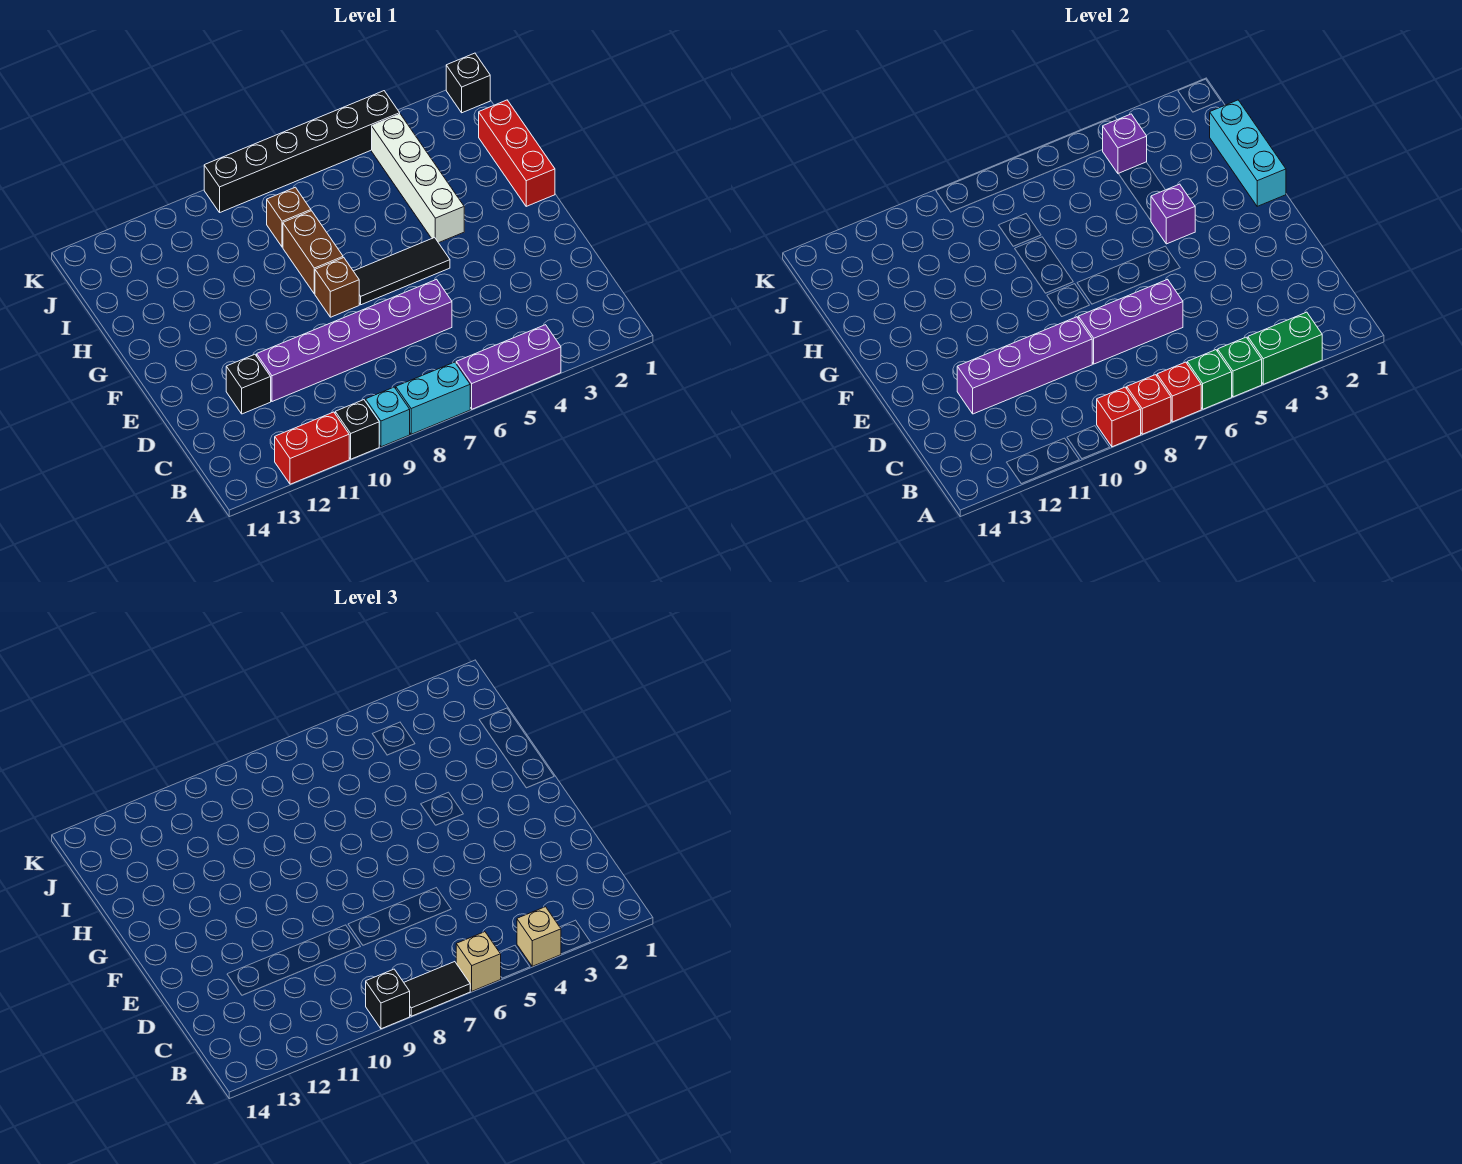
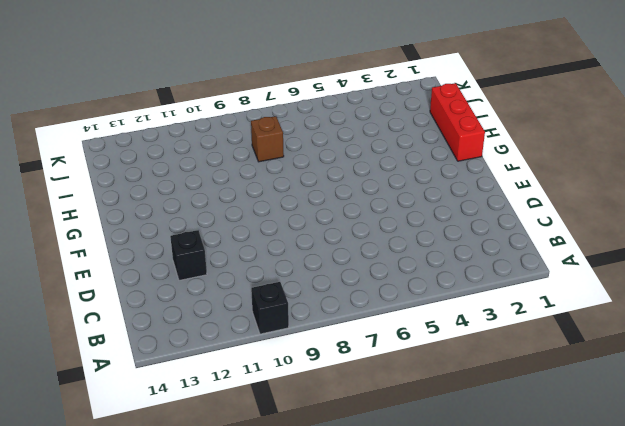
none -> purple 1x3 brick [456,325,561,409]
none -> cyan 1x2 brick [396,362,470,434]
none -> cyan 1x1 brick [366,387,410,447]
none -> red 1x2 brick [275,412,349,484]

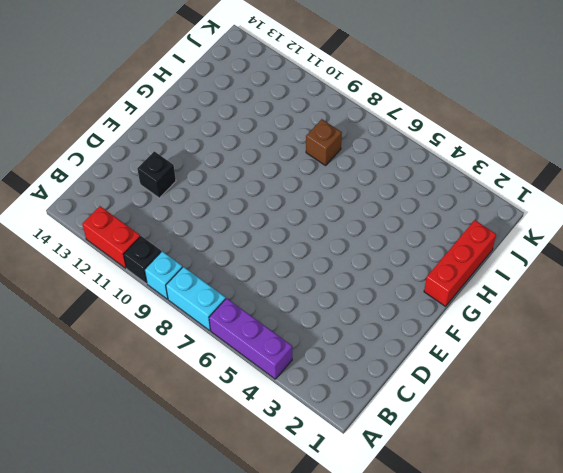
none -> purple 1x6 brick [257,279,452,402]
none -> black 1x3 tile [354,238,450,305]
none -> brown 1x1 brick [315,258,359,317]
none -> white 1x4 brick [372,114,464,243]

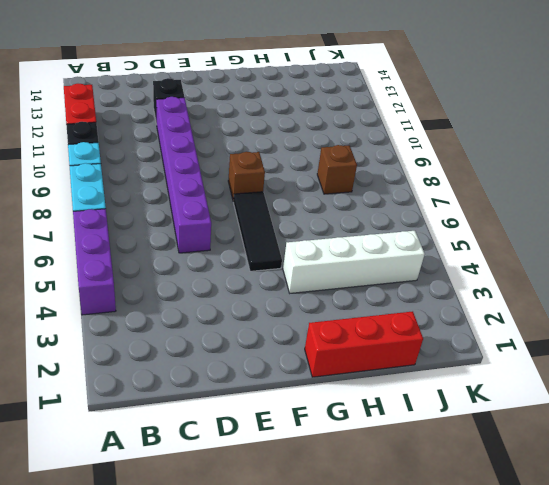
none -> brown 1x2 brick [283,211,343,294]
none -> black 1x1 brick [446,53,490,113]
none -> black 1x6 brick [204,91,400,212]
none -> green 1x2 brick [1248,312,1322,384]

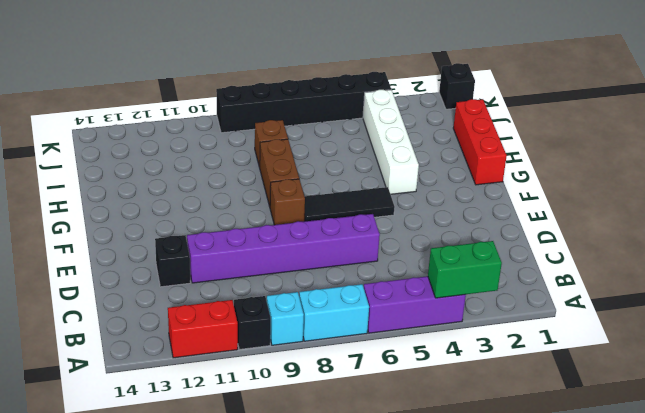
none -> green 1x1 brick [1218,337,1262,397]
none -> green 1x1 brick [1187,350,1232,409]
none -> red 1x1 brick [1157,362,1201,422]
none -> red 1x1 brick [1127,375,1171,434]

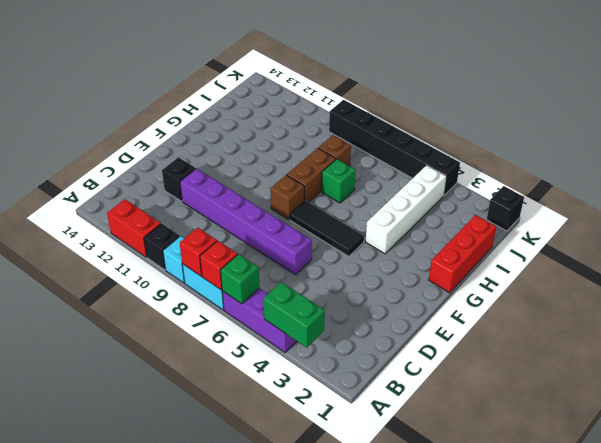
green 1x1 brick [322,159,355,203] -> green 1x1 brick moved to [1218,337,1262,397]
none -> red 1x1 brick [1097,387,1141,447]
none -> purple 1x3 brick [1078,279,1183,364]
none -> purple 1x4 brick [957,317,1092,414]
none -> cyan 1x3 brick [1210,100,1286,206]

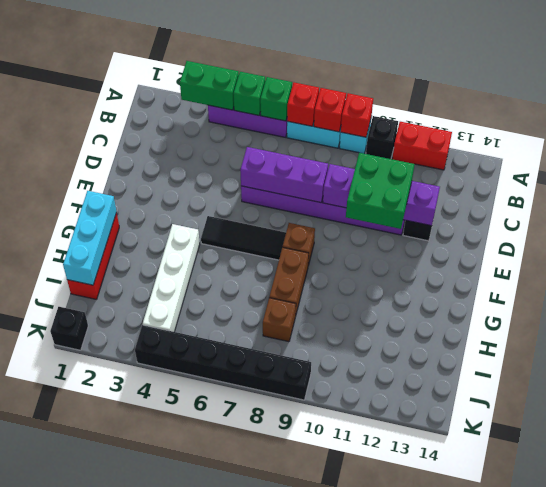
green 2x2 brick [346,153,415,229] -> none
none -> purple 1x1 brick [1151,184,1195,244]
none -> purple 1x1 brick [1102,114,1147,174]
none -> tan 1x1 brick [517,907,561,966]
none -> tan 1x1 brick [456,932,501,991]

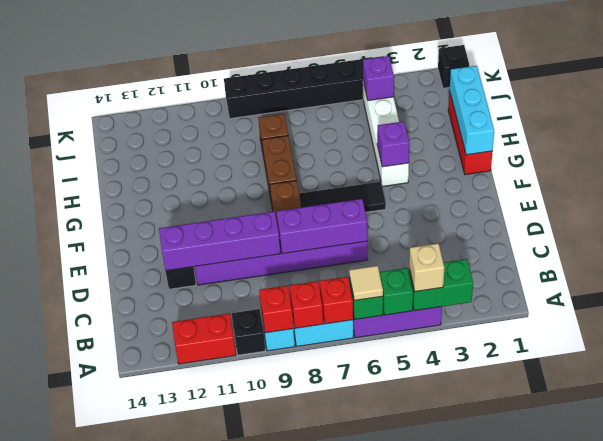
tan 1x1 tile [349,266,383,300] -> tan 1x1 brick [456,932,501,991]
none -> black 1x2 tile [404,962,470,1016]
none -> black 1x1 brick [366,969,410,1029]

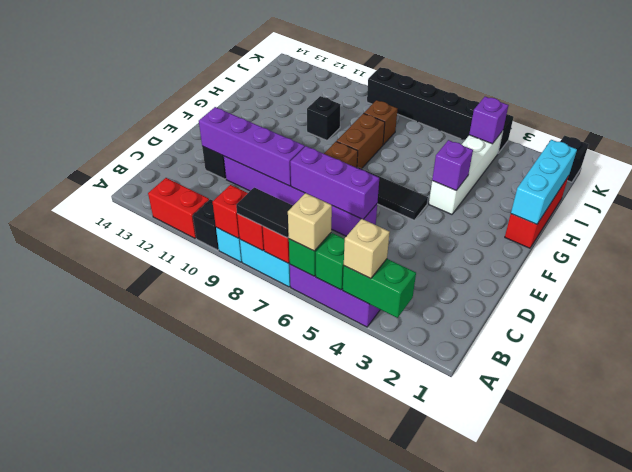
black 1x1 brick [307,96,341,140] -> black 1x1 brick moved to [366,969,410,1029]

